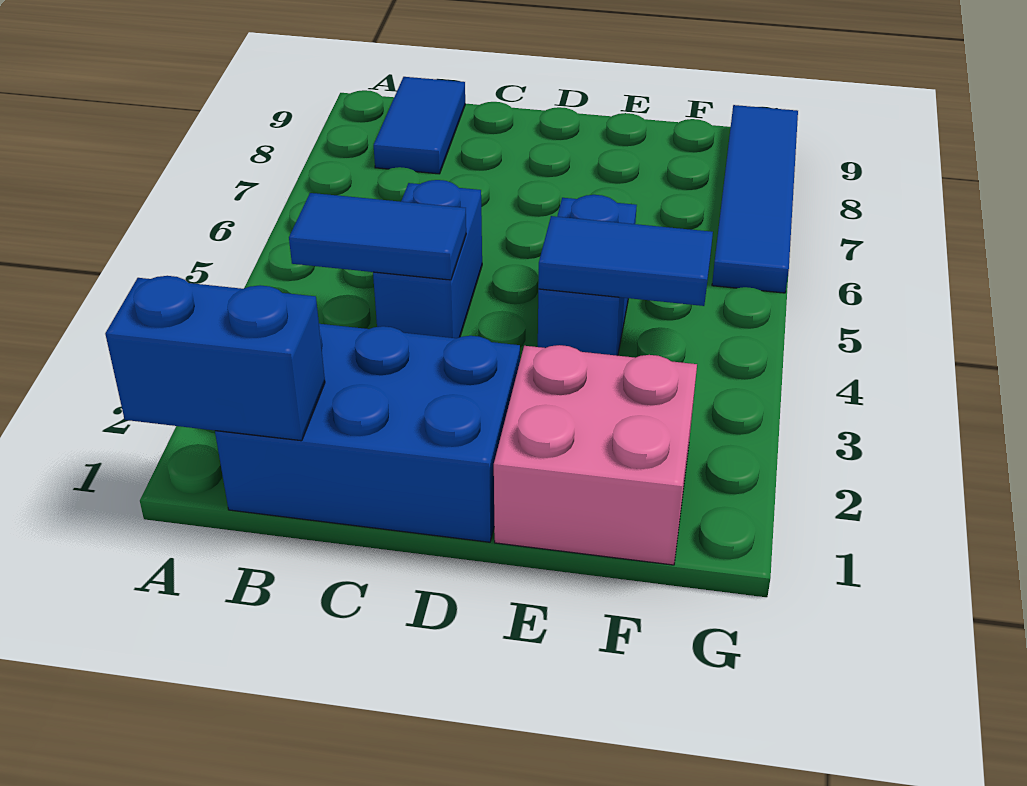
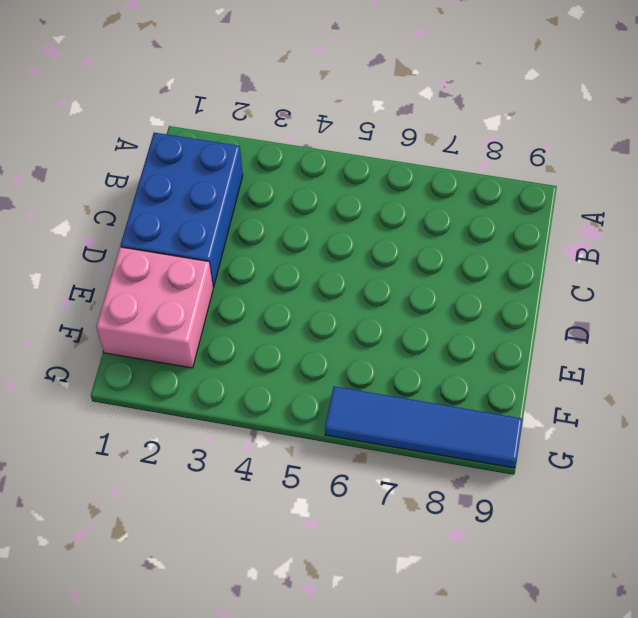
none -> blue 1x2 tile [374,77,465,174]
none -> blue 1x2 brick [373,180,482,338]

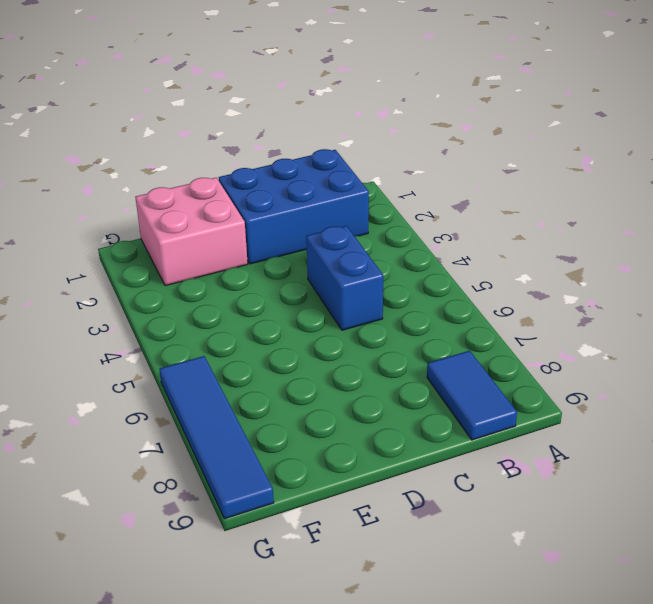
none -> blue 1x2 brick [538,195,637,356]
none -> blue 1x2 brick [105,276,325,441]

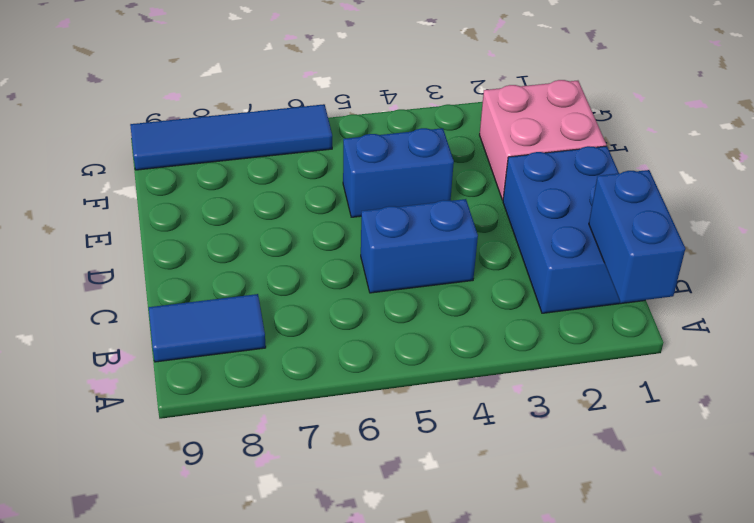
none -> blue 1x2 tile [289,193,466,280]
none -> blue 1x2 tile [538,216,713,306]

